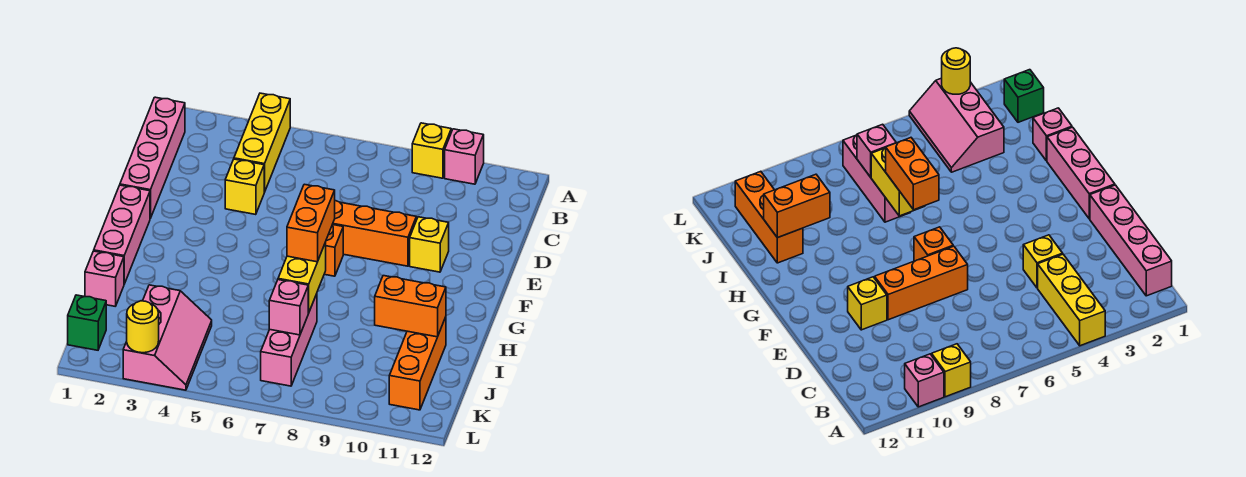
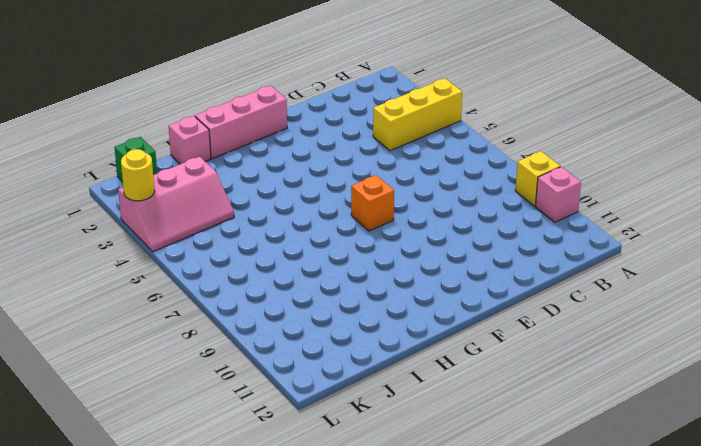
none -> pink 1x4 brick [120,97,185,218]
none -> yellow 1x1 brick [225,159,264,215]
none -> orange 1x3 brick [332,201,416,266]

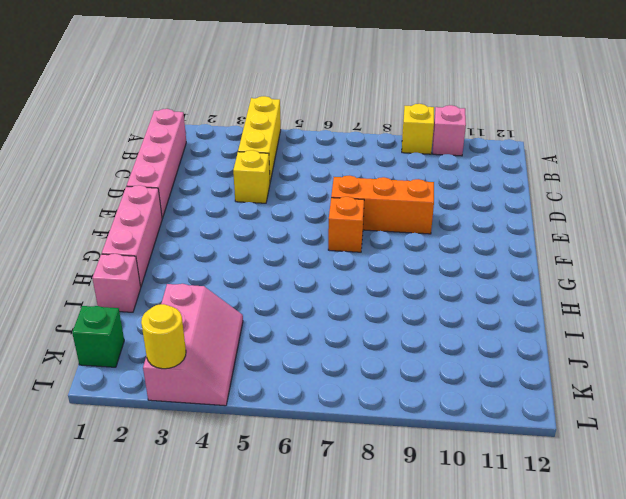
none -> yellow 1x1 brick [410,217,449,272]
none -> pink 1x3 brick [261,294,317,386]
none -> orange 1x3 brick [389,317,446,410]

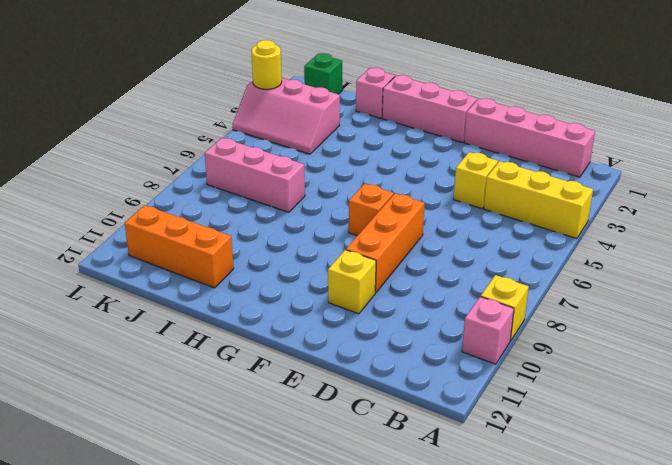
none -> yellow 1x2 brick [278,242,326,313]
none -> orange 1x2 brick [375,276,446,337]
none -> pink 1x1 brick [269,280,308,335]

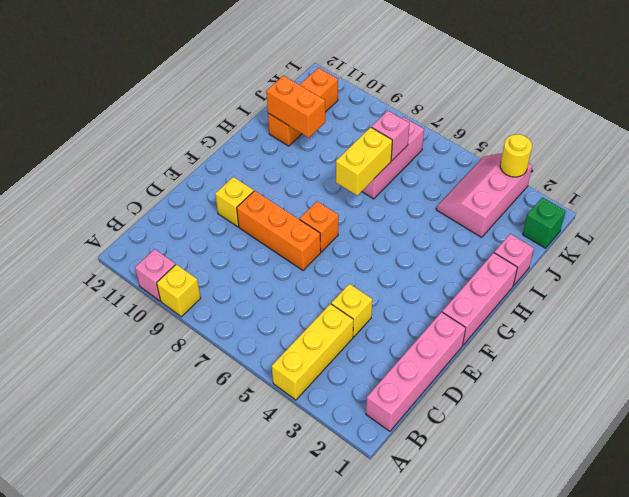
none -> orange 1x2 brick [287,184,335,262]

